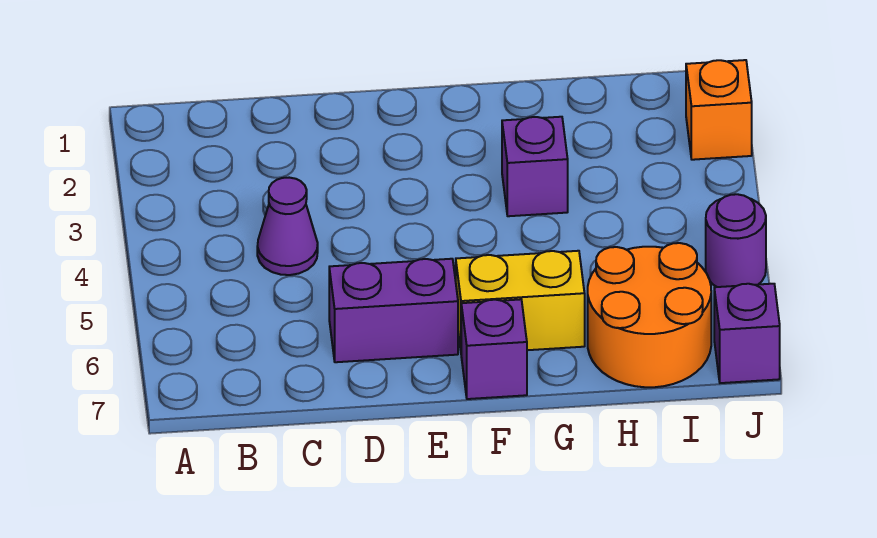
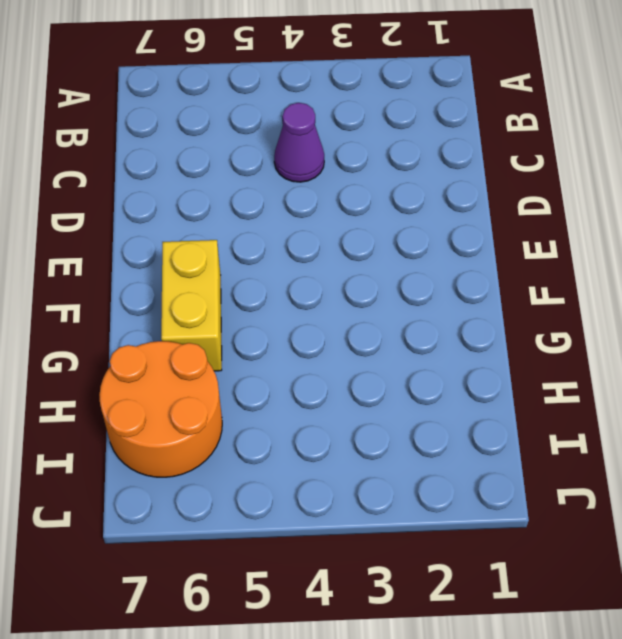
none -> purple 1x2 brick [329,259,458,362]
none -> purple 1x1 brick [461,299,527,399]

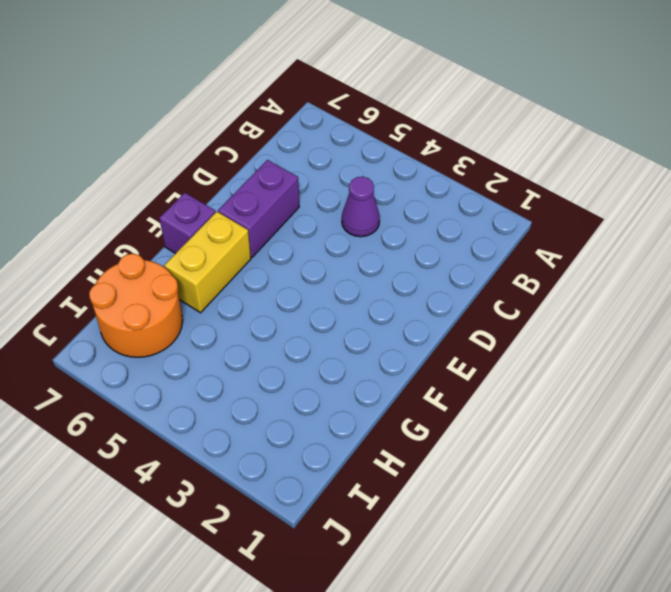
none -> purple 1x1 brick [502,117,568,216]
none -> orange 1x1 brick [686,60,752,160]

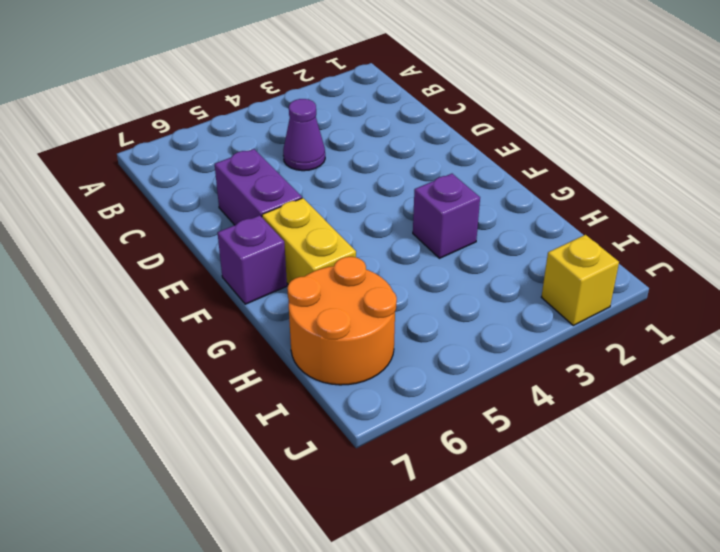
yellow 1x1 brick [542,235,619,325] -> orange 1x1 brick [686,60,752,160]
none -> purple 1x1 round brick [706,194,766,287]
none -> purple 1x1 brick [714,284,780,383]

